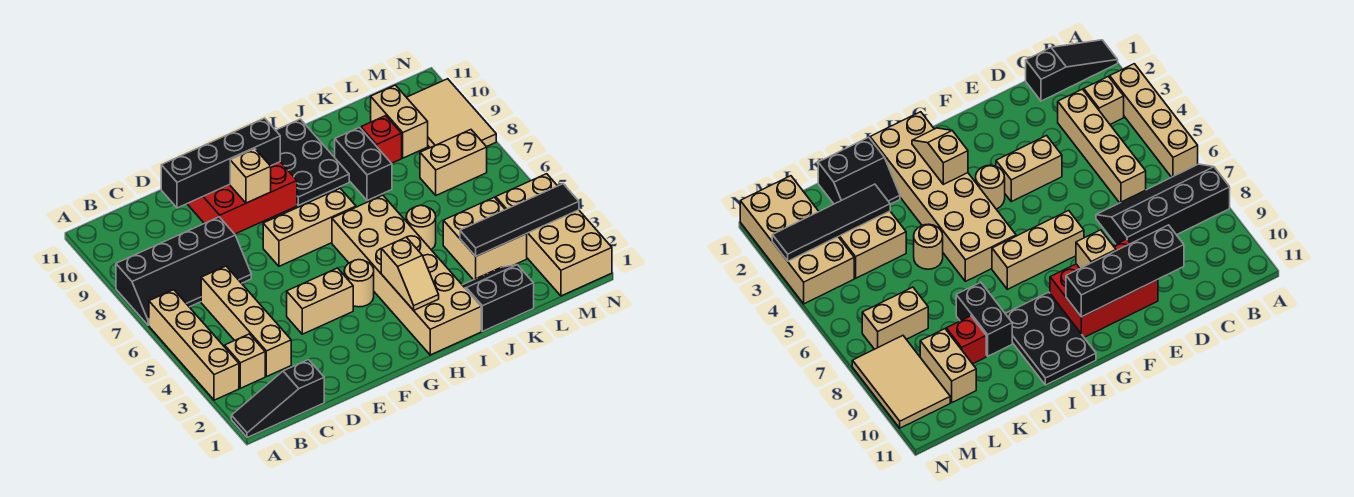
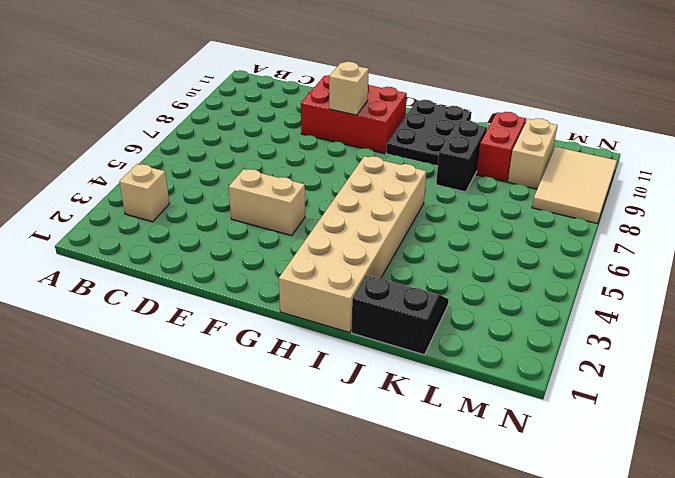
red 1x2 brick [476,112,526,182] -> red 1x1 brick [361,116,402,163]
none -> black 1x3 slope [231,360,324,438]
none -> tan 1x4 brick [149,290,239,400]
none -> black 2x4 slope [116,217,251,325]

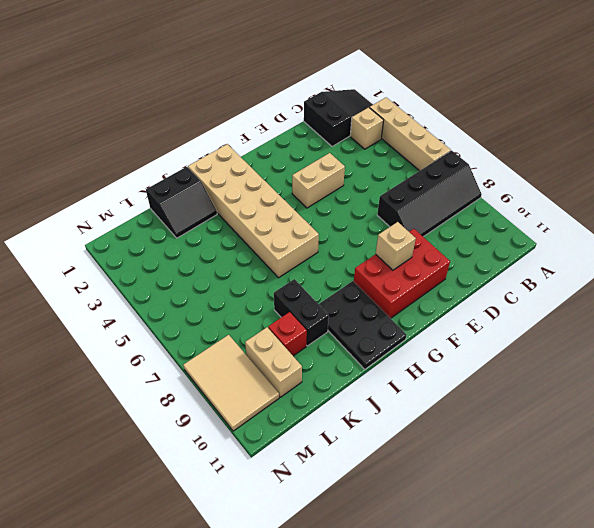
black 2x3 slope [304,89,373,146] -> black 1x3 slope [231,360,324,438]
black 2x4 slope [377,151,482,237] -> black 2x4 slope turned to [116,217,251,325]
none -> tan 1x4 brick [201,266,291,377]
none -> tan 1x3 brick [263,188,356,266]
none -> tan 1x1 round brick [344,260,374,307]

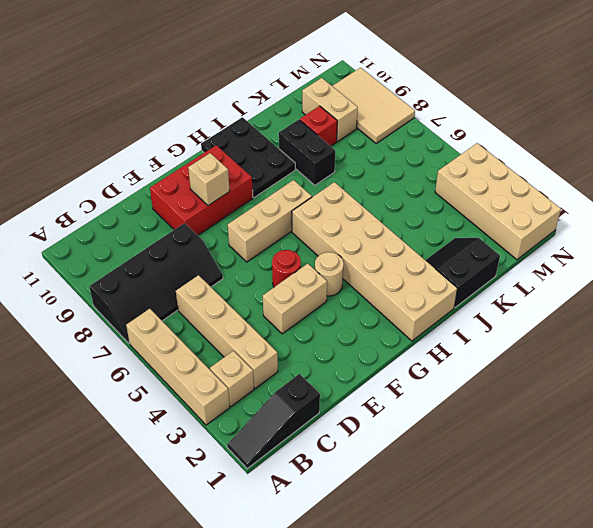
red 1x1 round brick [272,250,301,287] -> none
none -> tan 1x1 round brick [406,205,436,250]
none -> tan 2x2 brick [443,197,527,280]
none -> tan 1x2 brick [420,130,487,195]

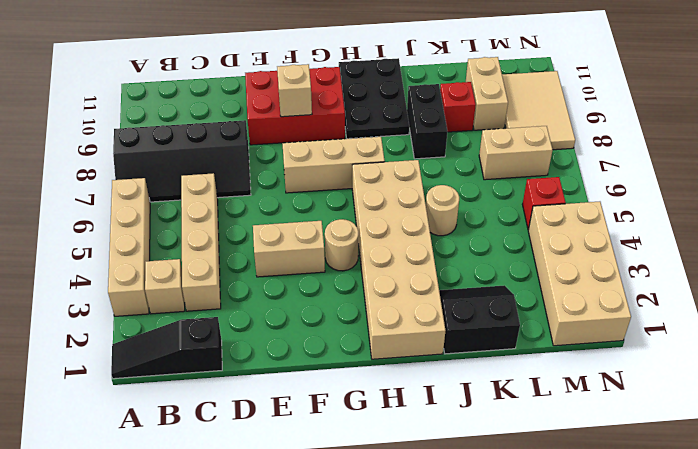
red 1x1 brick [522,177,566,230] -> none
none -> tan 2x2 brick [443,197,527,280]
none -> black 1x4 brick [161,118,280,208]
none -> tan 1x2 slope [381,237,439,310]

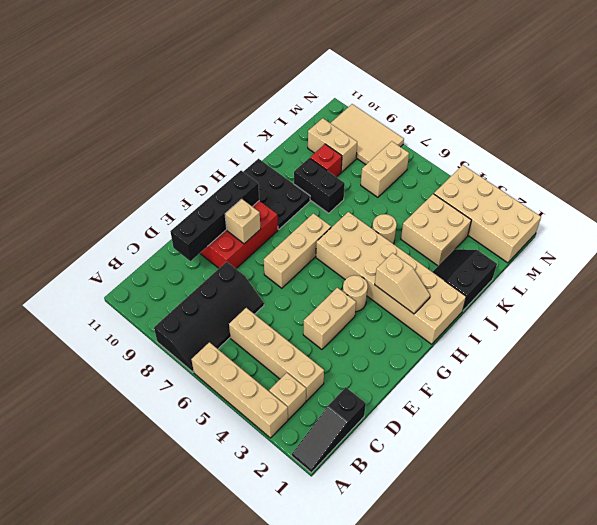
none -> black 1x4 tile [460,184,579,256]

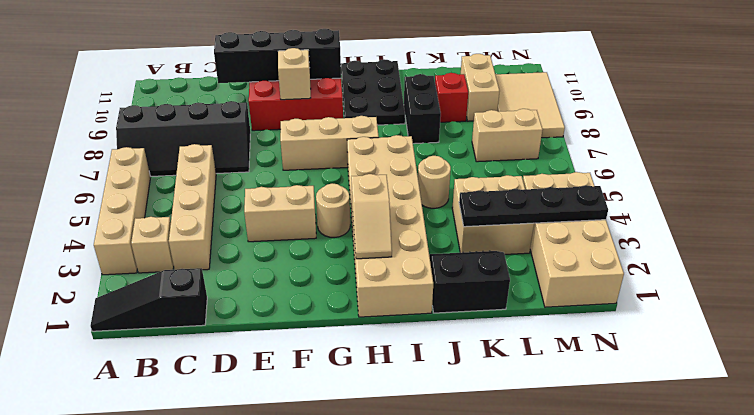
black 1x4 plate [459,185,608,227] -> black 1x4 tile [460,184,579,256]

